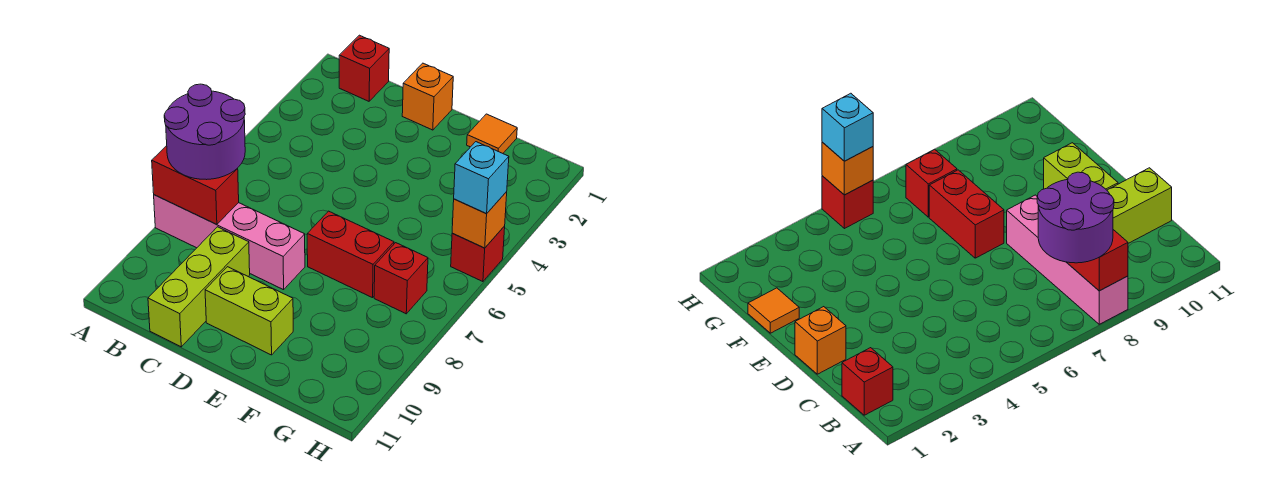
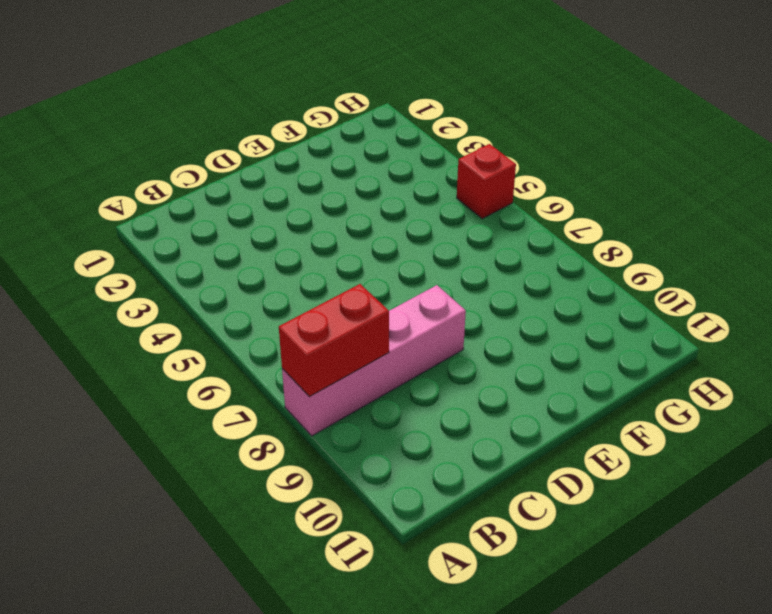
none -> red 1x1 brick [339,35,389,101]
none -> lime 1x3 brick [148,227,250,347]
none -> orange 1x1 brick [402,63,453,130]

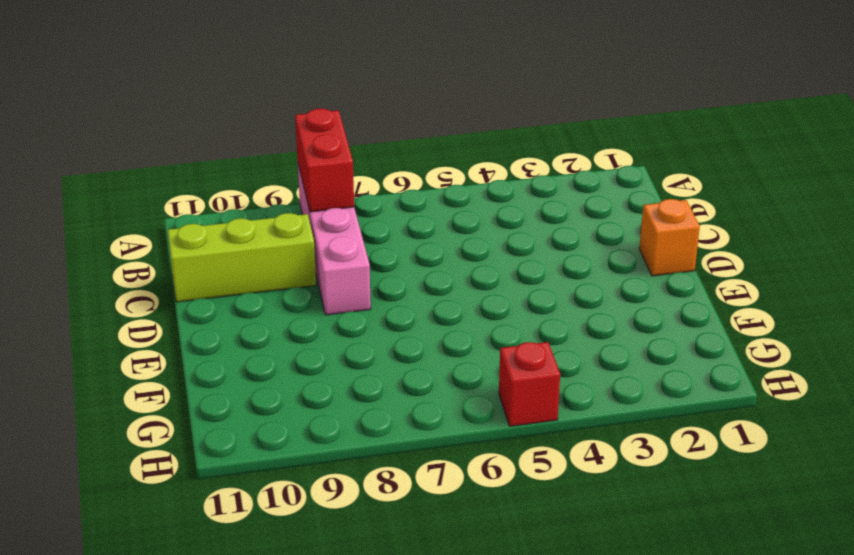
none -> red 1x1 brick [339,35,389,101]
none -> lime 1x2 brick [205,267,293,355]
none -> red 1x2 brick [307,211,394,298]

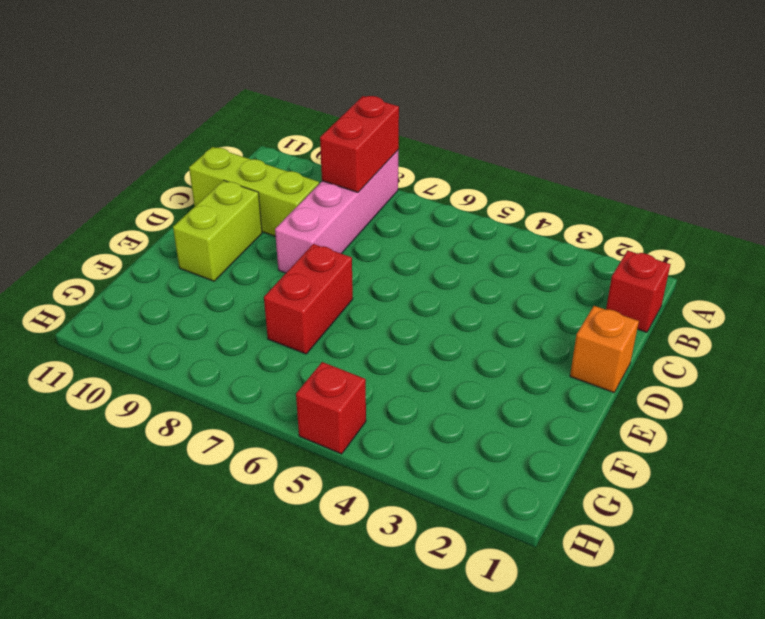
none -> orange 1x1 tile [467,114,517,153]
none -> red 1x1 brick [374,243,428,314]
none -> orange 1x1 brick [452,192,507,248]

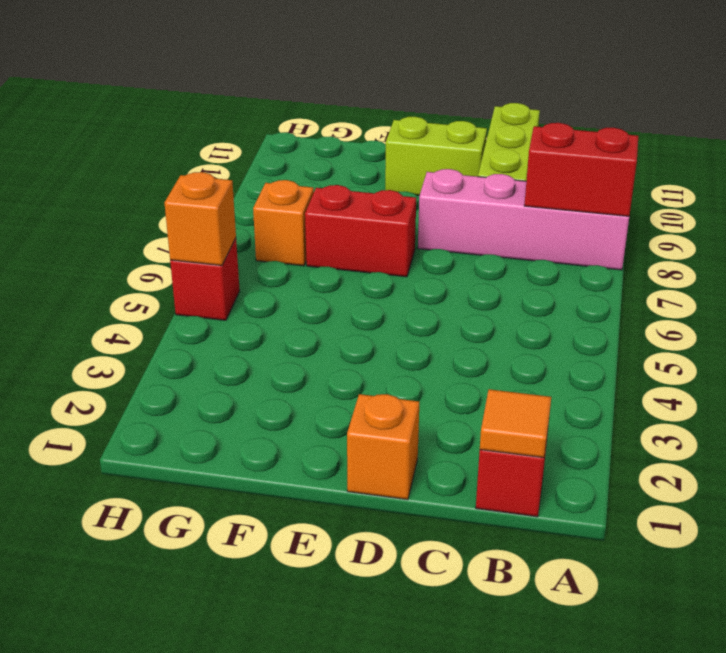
orange 1x1 tile [480,389,551,458] -> orange 1x1 tile moved to [467,114,517,153]
orange 1x1 brick [253,180,314,266] -> red 1x1 brick [374,243,428,314]
none -> purple 2x2 round brick [164,84,245,180]
none -> cyan 1x1 brick [454,142,509,214]

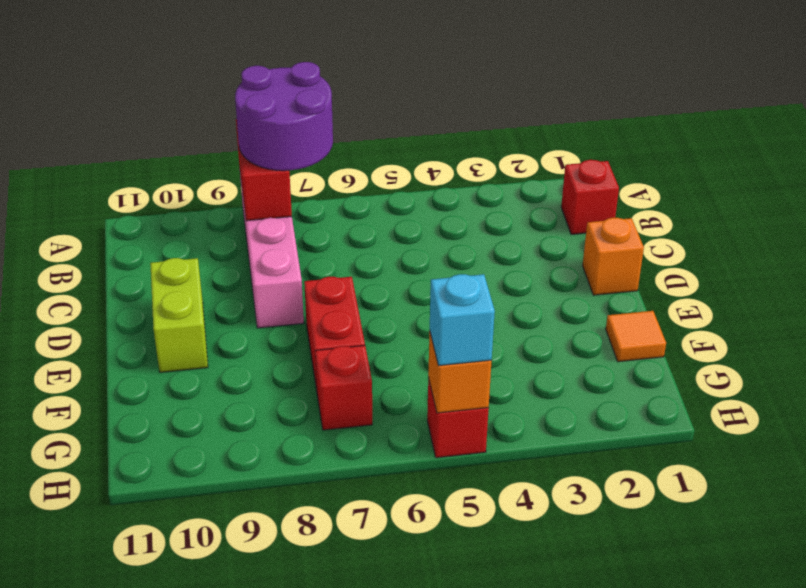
none -> lime 1x3 brick [148,227,250,347]

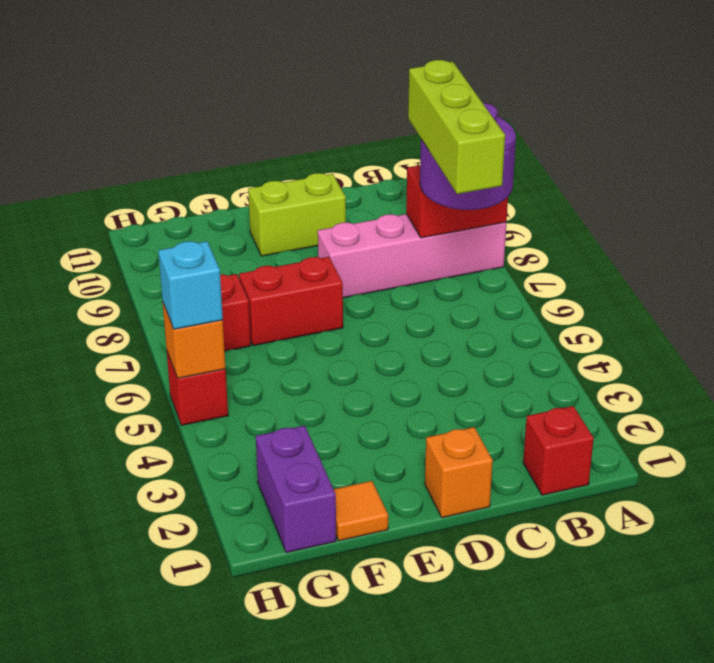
lime 1x3 brick [408,60,505,194] -> lime 1x3 brick moved to [148,227,250,347]
purple 1x2 brick [256,426,336,553] -> none

